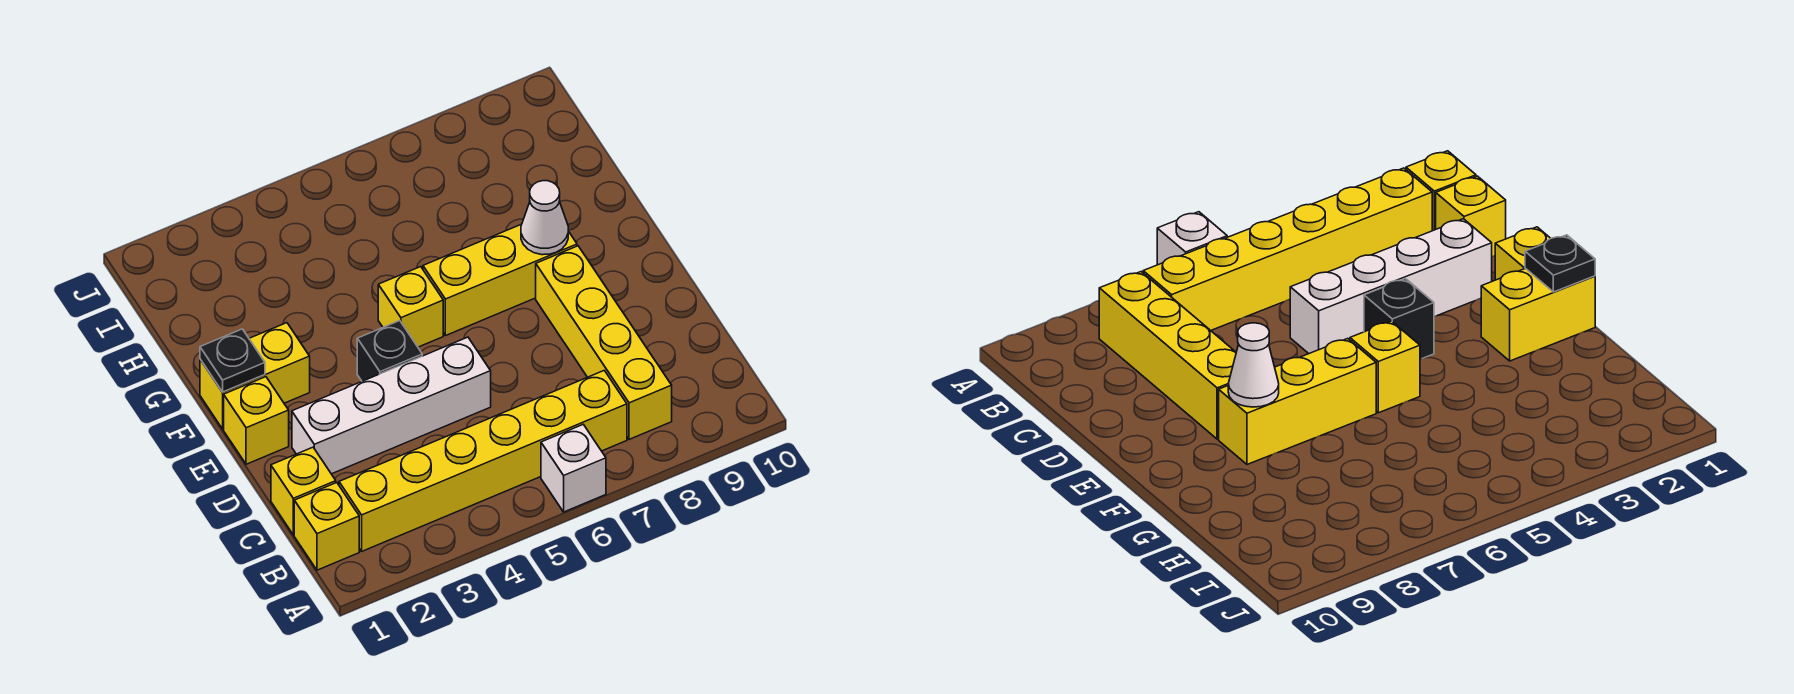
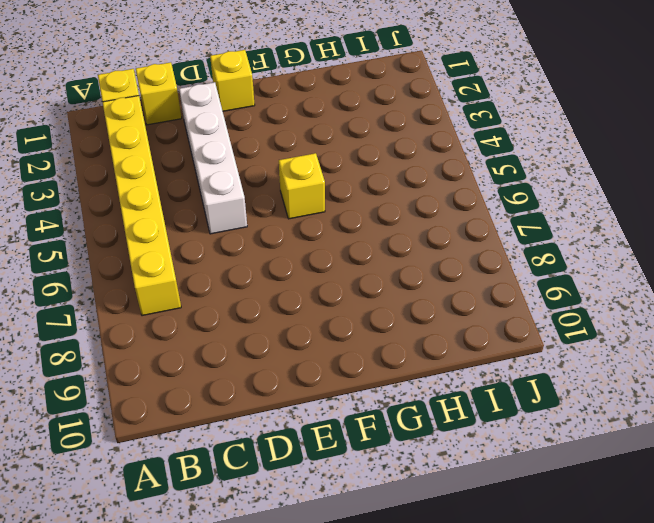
none -> white 1x1 brick [541,424,606,512]
none -> yellow 1x4 brick [536,246,672,439]
none -> black 1x1 brick [357,321,422,381]

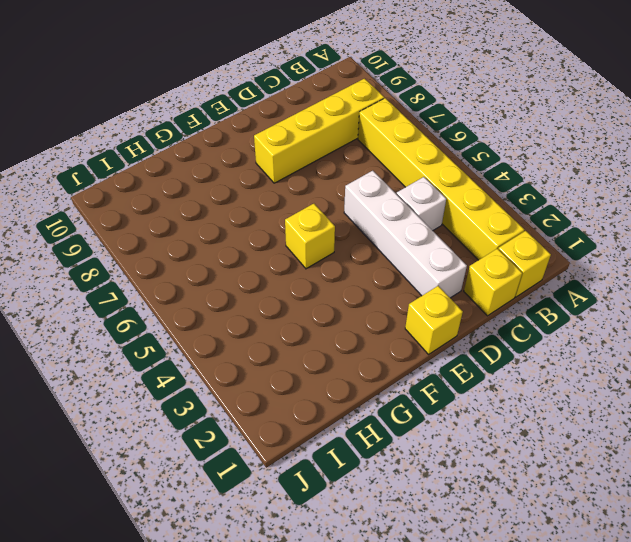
white 1x1 brick [397,177,446,231] -> white 1x1 brick moved to [541,424,606,512]
none -> black 1x1 brick [357,321,422,381]
none -> yellow 1x2 brick [200,323,310,429]
none -> yellow 1x3 brick [423,224,577,336]

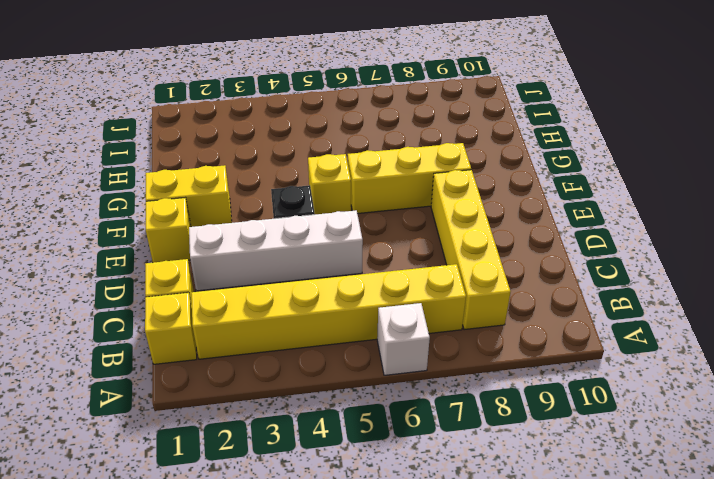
none -> black 1x1 plate [200,329,265,392]
none -> white 1x1 cone [521,181,568,255]

